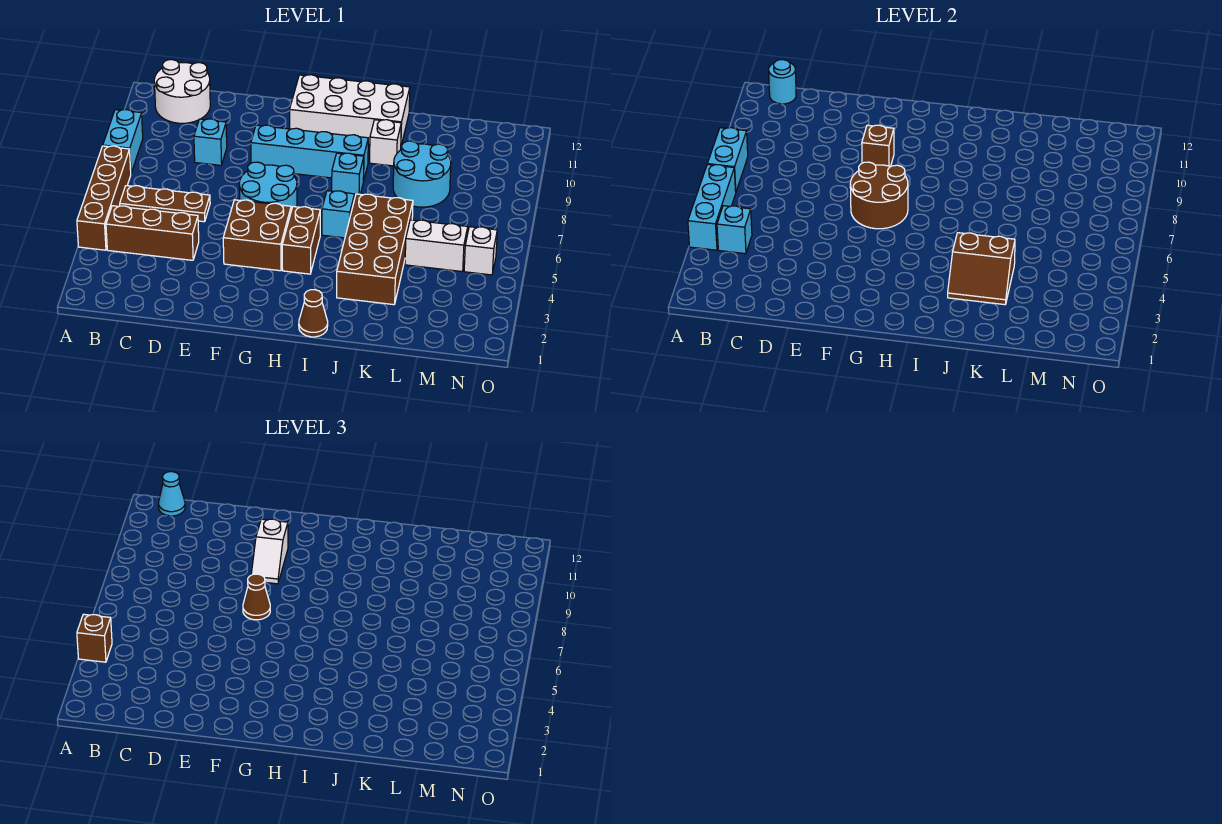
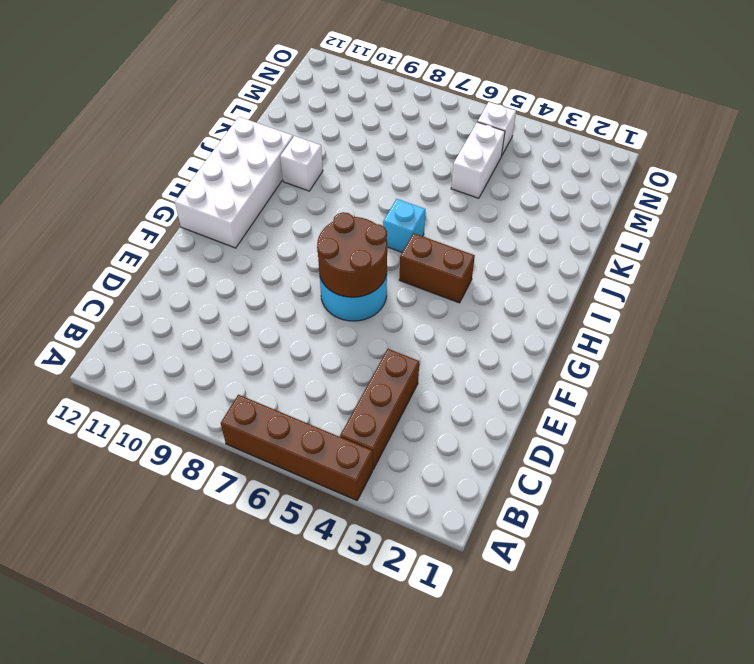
none -> cyan 1x2 brick [103,110,143,173]
none -> brown 1x3 plate [120,186,210,222]
none -> white 2x2 round brick [154,60,210,123]
none -> cyan 1x1 brick [194,119,227,165]

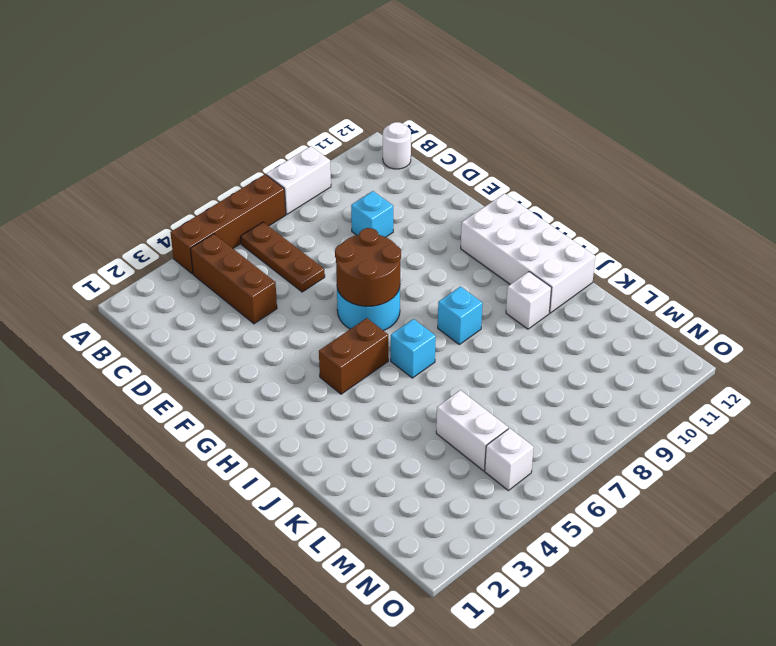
white 1x2 brick [266,146,331,214] -> cyan 1x2 brick [103,110,143,173]
white 1x1 round brick [383,122,411,169] -> white 2x2 round brick [154,60,210,123]
none -> brown 2x2 brick [223,200,291,271]
none -> cyan 1x4 brick [251,125,368,181]
none -> brown 1x1 cone [299,290,328,337]
none -> brown 2x4 brick [337,194,413,305]

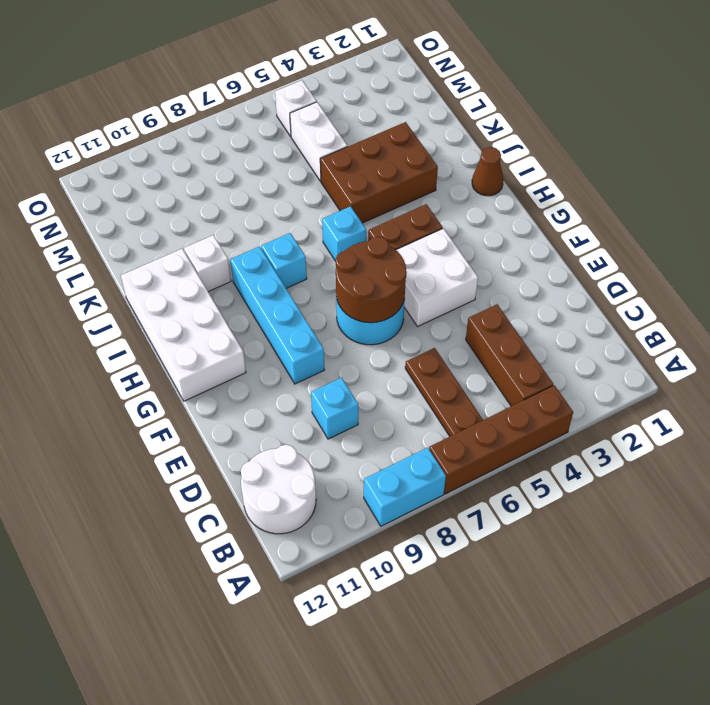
white 2x2 brick [396,228,478,327] -> brown 2x2 brick [223,200,291,271]
brown 2x3 brick [320,122,438,223] -> brown 2x4 brick [337,194,413,305]
none -> cyan 2x2 round brick [393,141,451,207]
none -> cyan 1x3 brick [688,165,736,250]
none -> cyan 1x2 brick [707,128,748,191]
none -> cyan 1x1 brick [717,206,752,254]

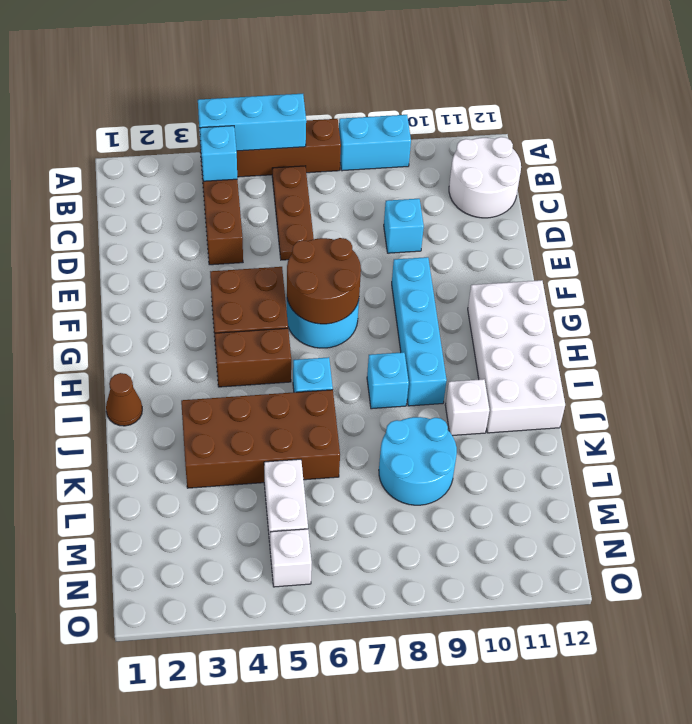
none -> cyan 1x2 brick [707,128,748,191]
none -> cyan 1x1 round brick [769,60,796,104]
none -> brown 1x1 brick [862,125,894,166]
none -> brown 2x2 slope [948,233,1015,305]

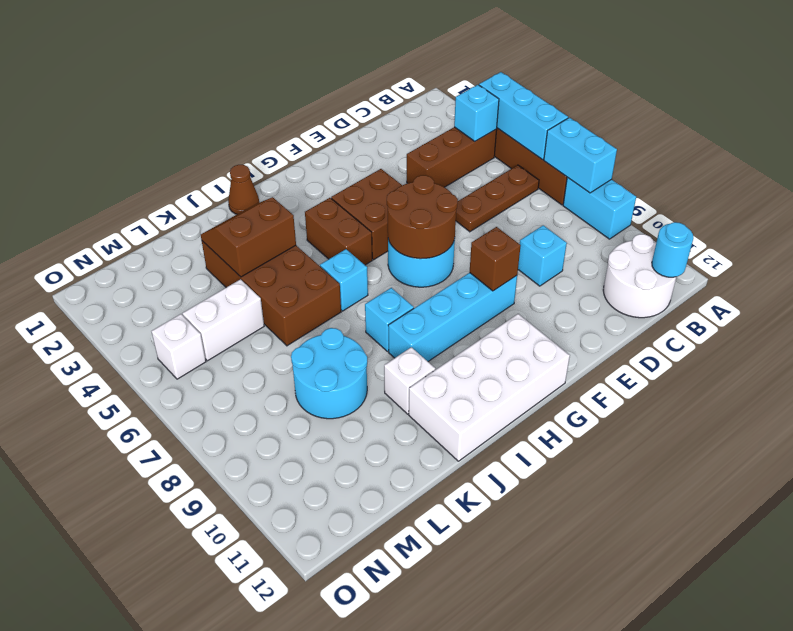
none -> brown 1x1 brick [77,614,112,662]
none -> cyan 1x1 cone [158,472,185,516]
none -> brown 1x1 cone [243,574,270,620]
none -> white 1x2 slope [251,519,288,584]

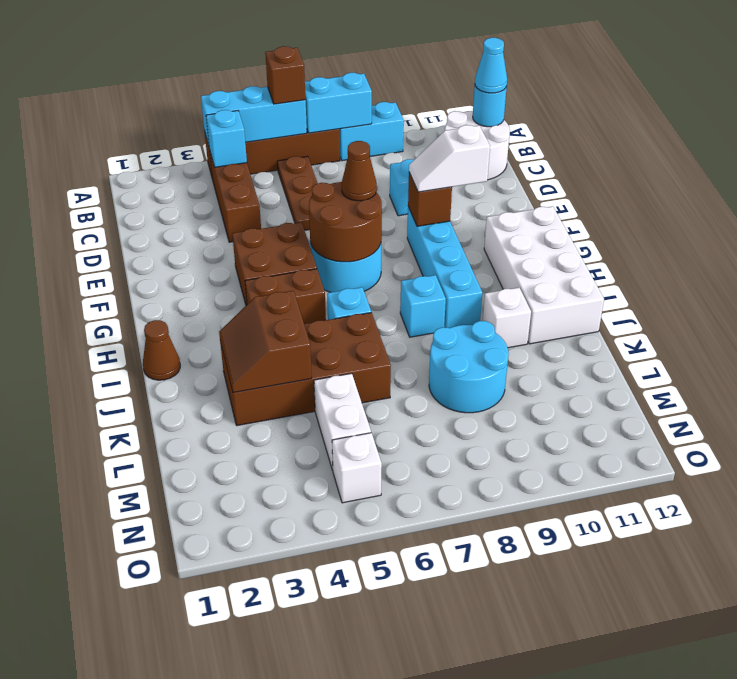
brown 1x1 brick [265,46,306,104] -> brown 1x1 brick moved to [77,614,112,662]

